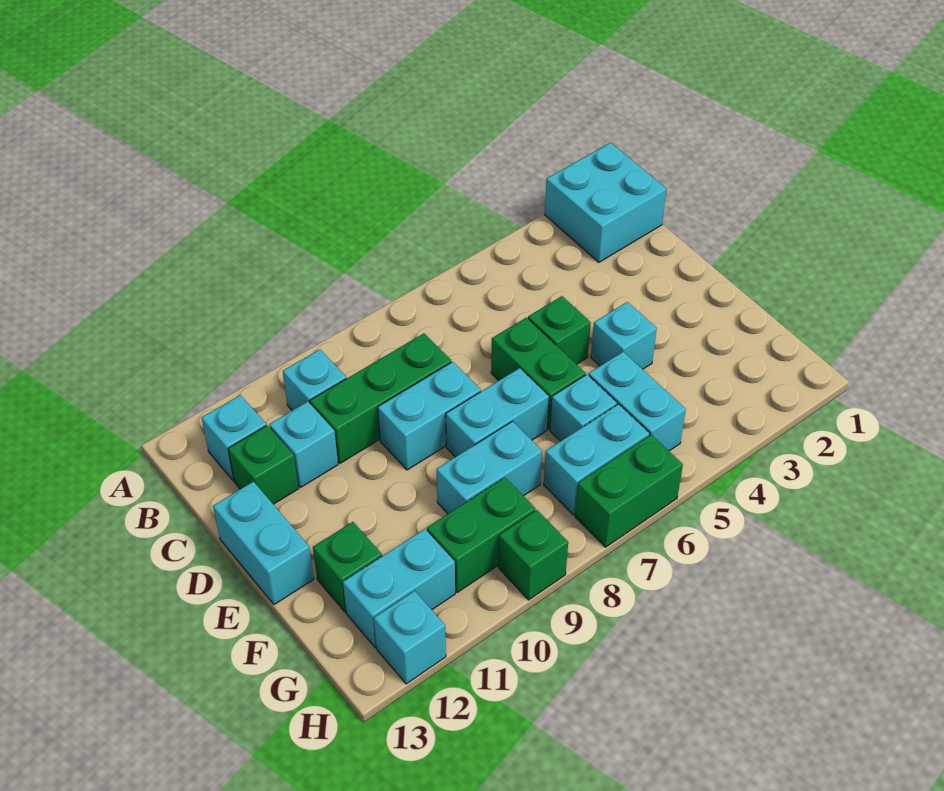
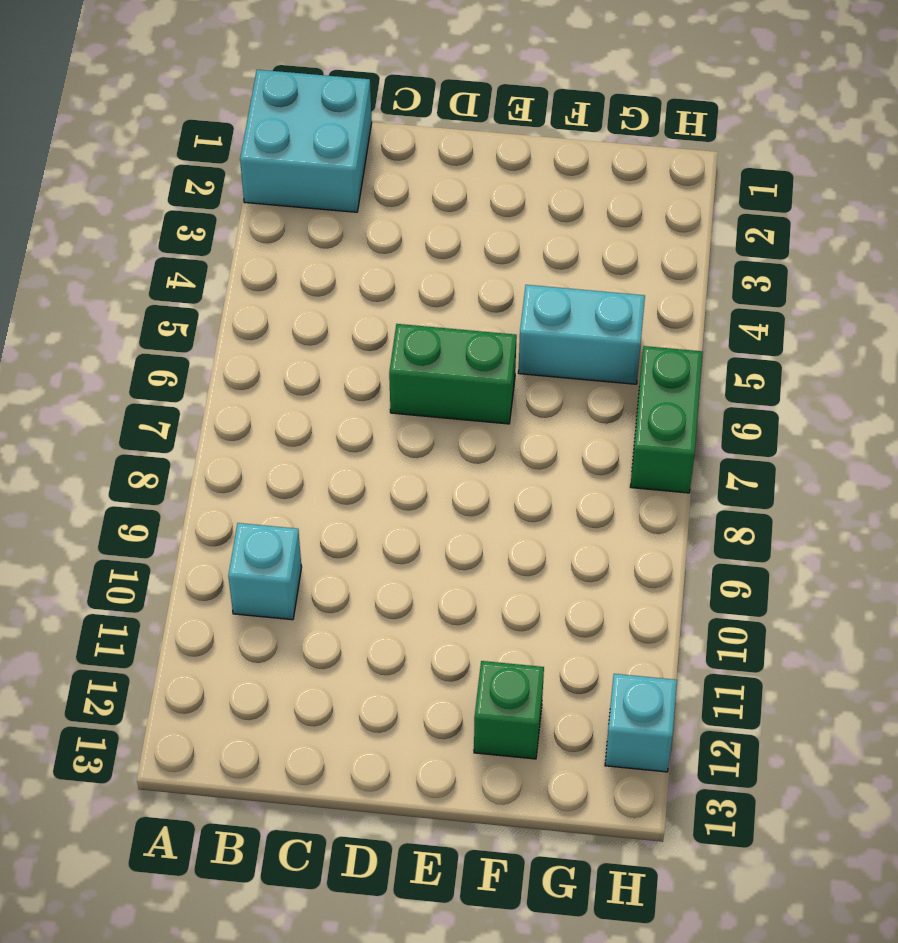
none -> cyan 1x1 brick [201,395,266,481]
none -> green 1x3 brick [310,333,451,463]
none -> cyan 1x1 brick [269,402,338,488]

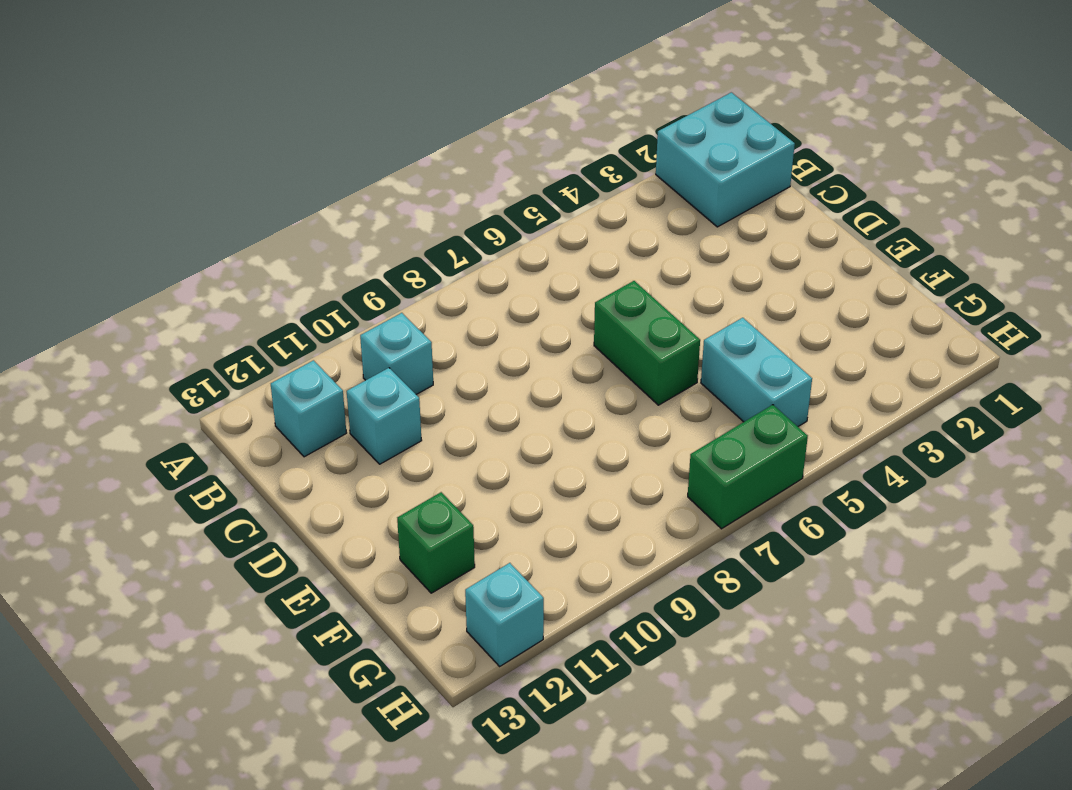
none -> green 1x3 brick [310,333,451,463]
none -> green 1x1 brick [228,425,299,504]
none -> green 1x1 brick [528,296,591,364]

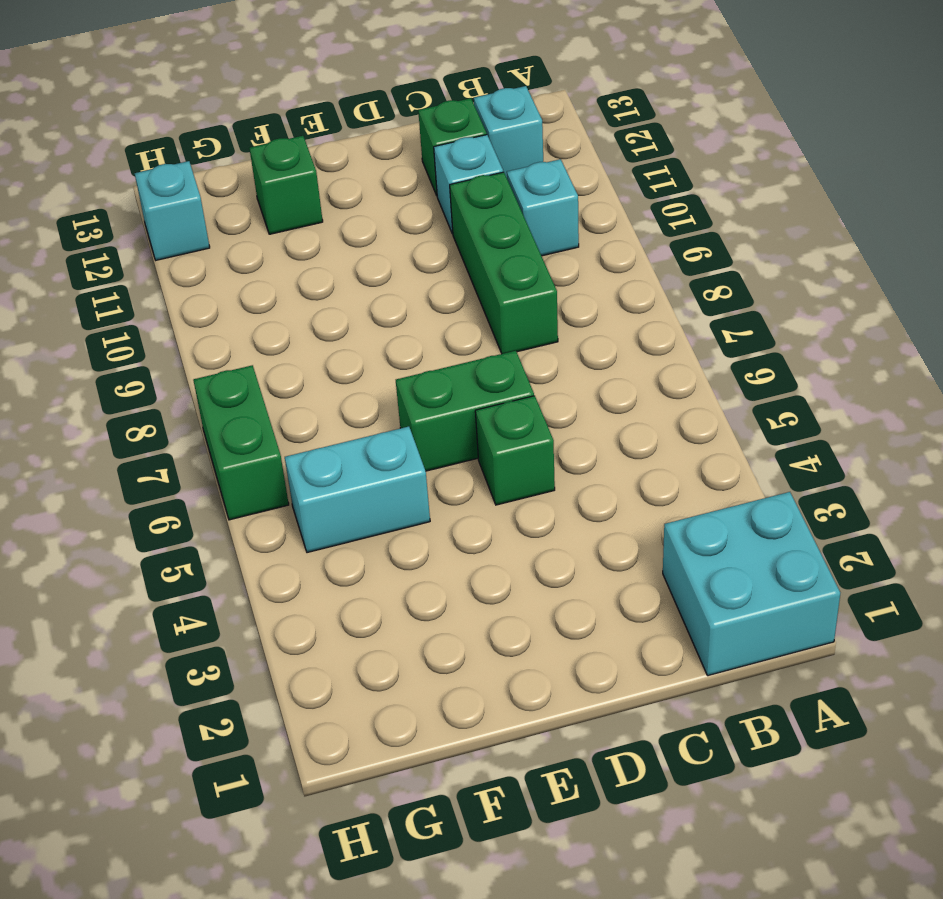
none -> cyan 1x2 brick [378,362,481,470]
none -> cyan 1x2 brick [213,482,314,605]
none -> cyan 1x1 brick [591,302,657,369]

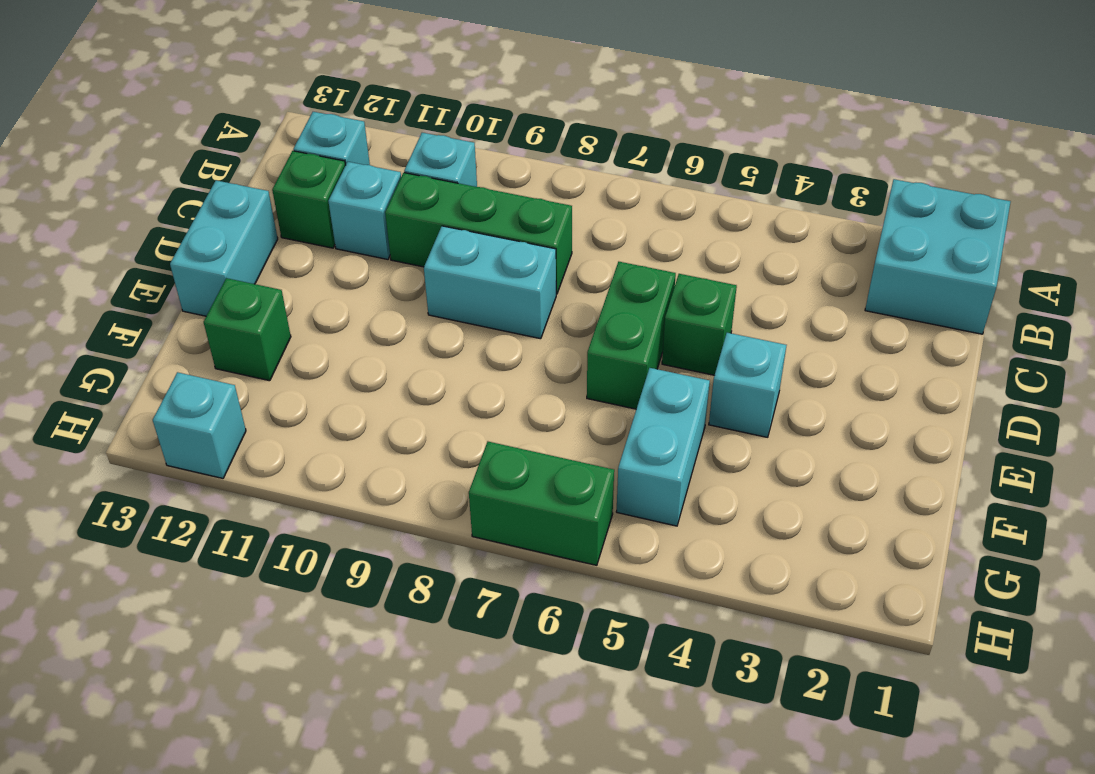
none -> cyan 1x2 brick [446,368,549,457]
none -> cyan 1x1 brick [550,375,617,441]
none -> cyan 1x2 brick [437,421,542,514]

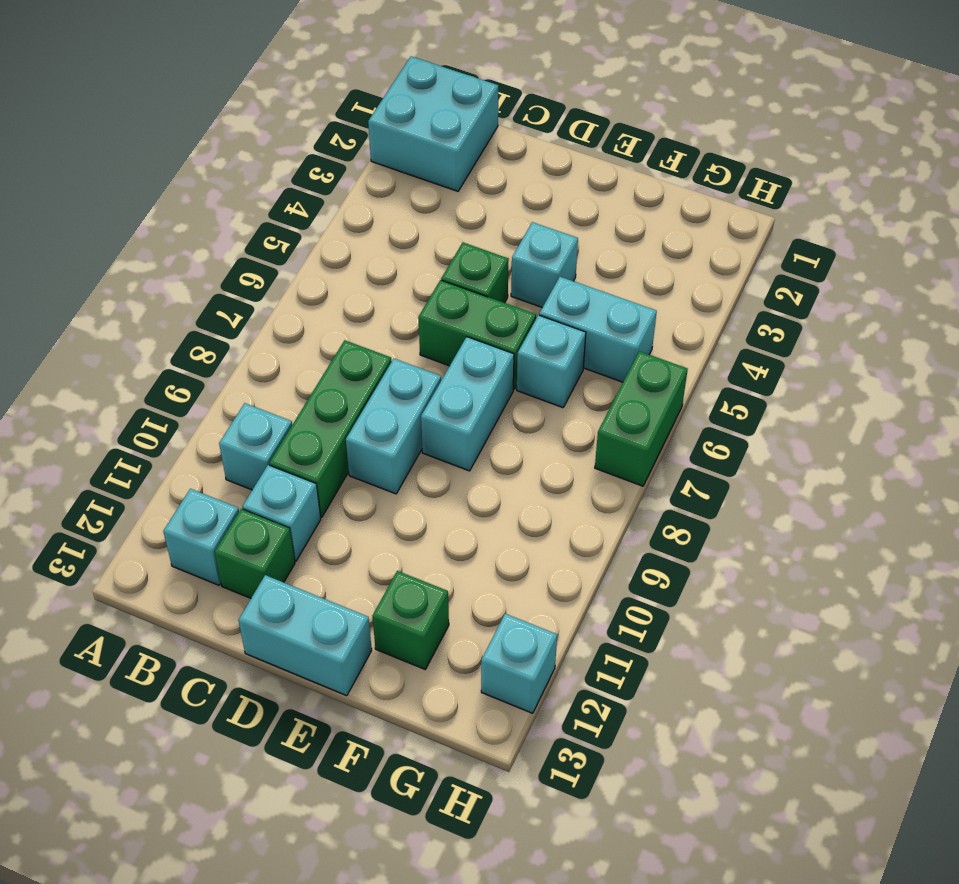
none -> cyan 1x2 brick [437,421,542,514]
none -> cyan 1x2 brick [544,404,650,515]
none -> green 1x2 brick [427,477,535,592]

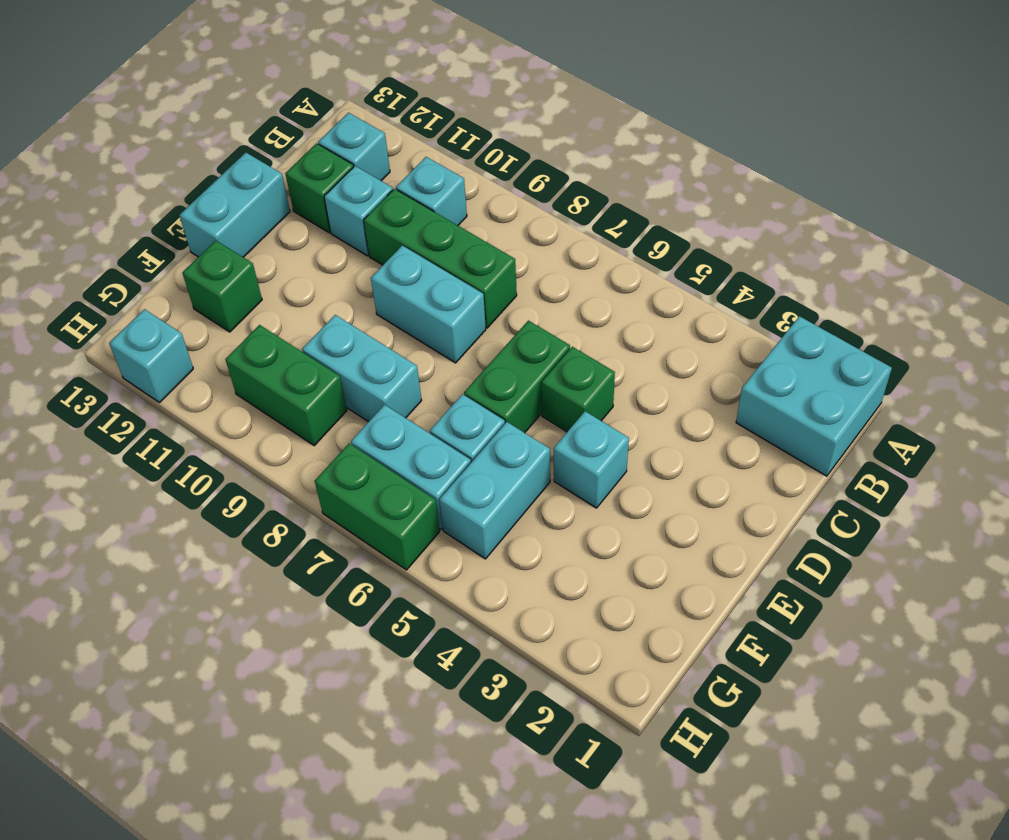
none -> cyan 1x2 brick [446,368,549,457]
none -> cyan 1x2 brick [343,529,455,647]
none -> green 1x1 brick [498,510,568,600]

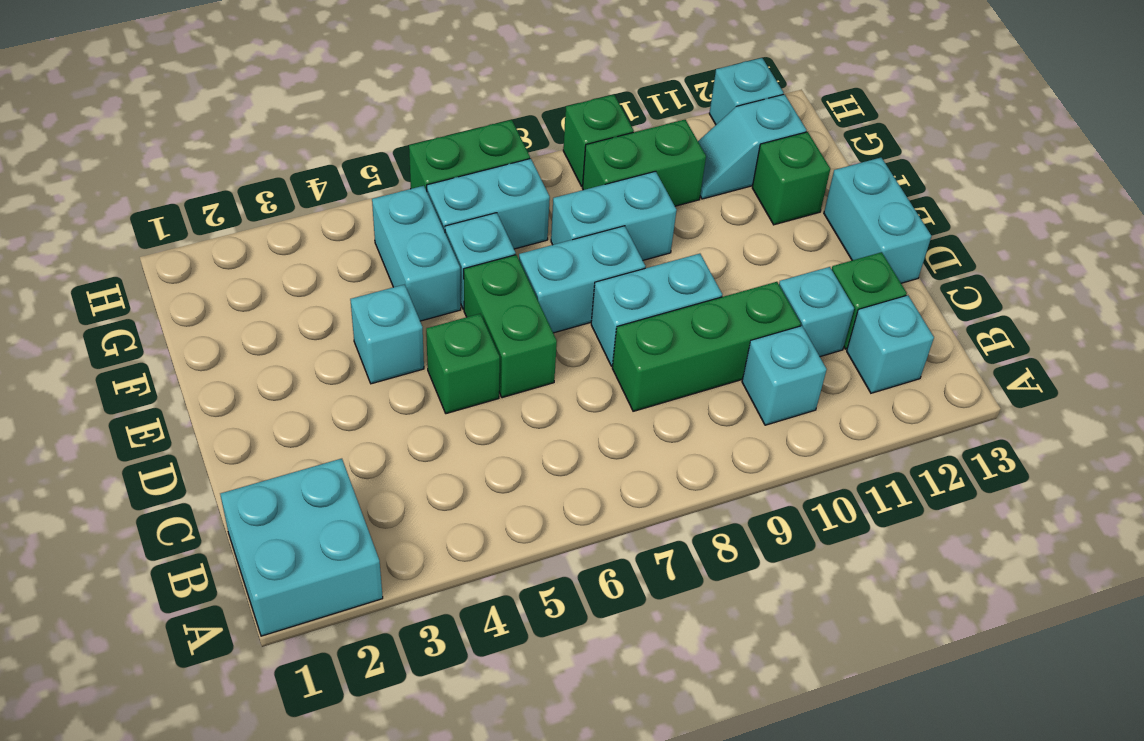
cyan 1x2 slope [698,94,807,199] -> cyan 1x2 brick [343,529,455,647]

